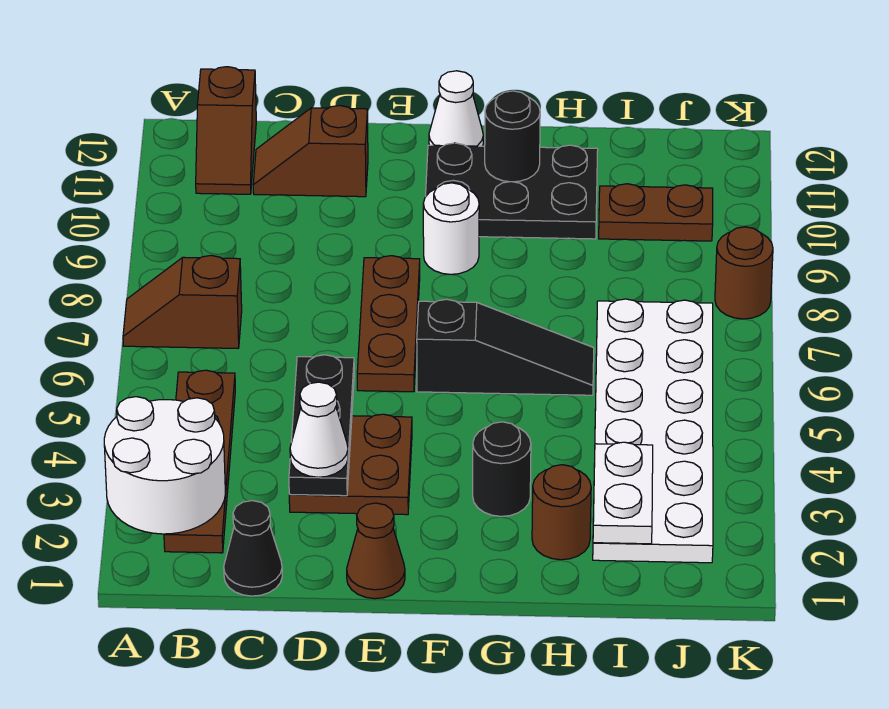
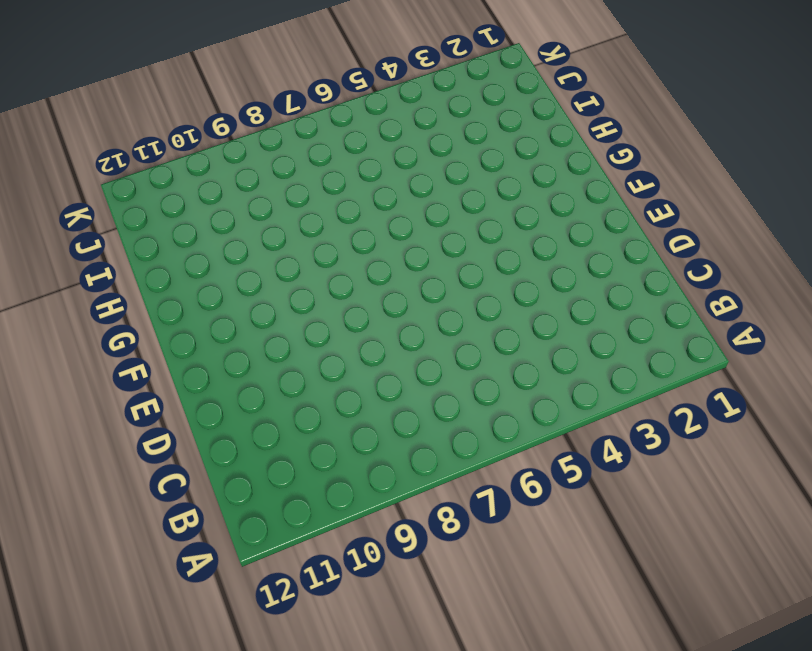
none -> brown 1x2 slope [123,255,242,348]
none -> brown 1x4 plate [164,370,235,553]
none -> brown 1x2 slope [196,67,256,194]

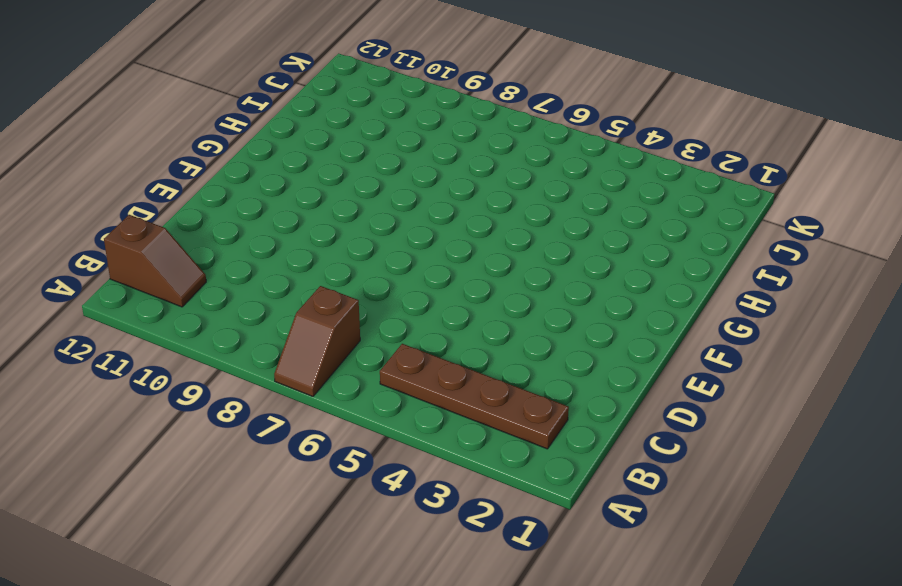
none -> black 1x1 cone [224,501,282,596]
none -> brown 1x2 slope [253,106,368,197]
none -> brown 2x2 plate [289,414,412,515]

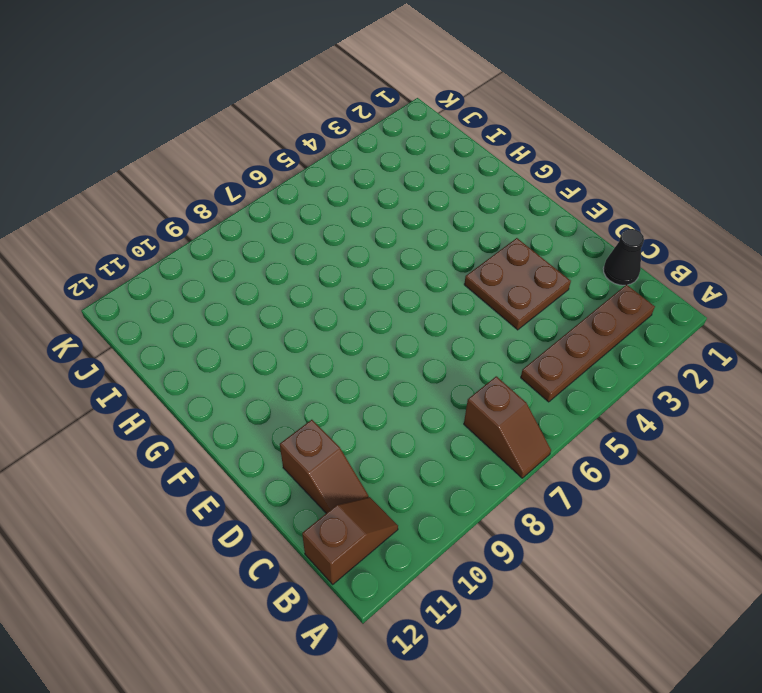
none -> brown 1x1 cone [347,503,405,599]
none -> brown 1x3 plate [357,256,420,392]
none -> black 1x3 slope [417,299,594,395]

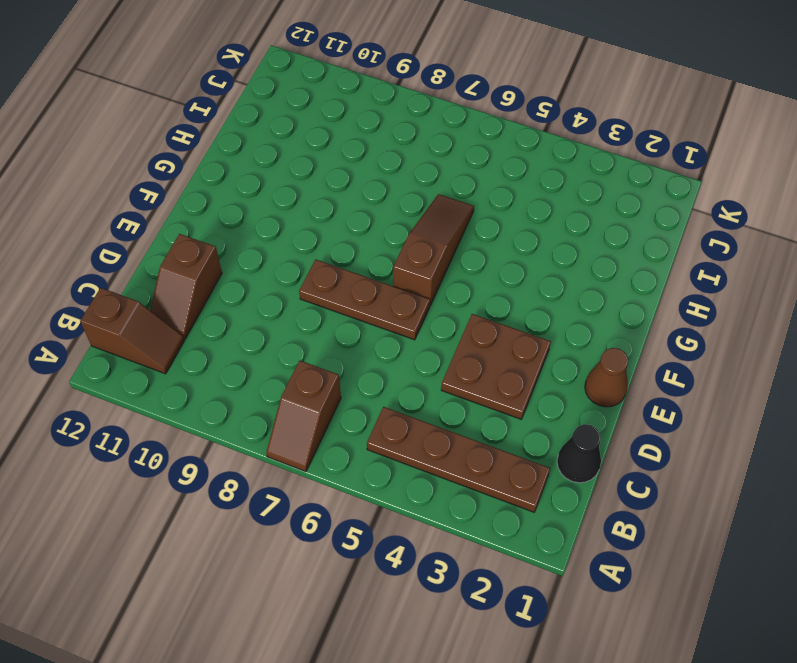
brown 1x3 slope [393,194,474,305] -> black 1x3 slope [417,299,594,395]
none -> white 1x1 round brick [423,183,479,274]
none -> black 2x3 plate [426,143,598,239]
none -> white 1x1 cone [429,71,483,146]

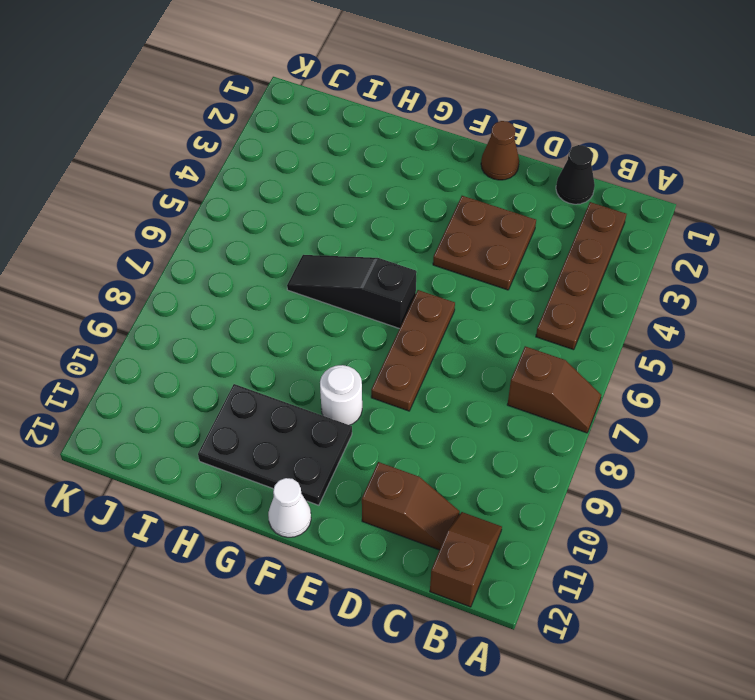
none -> black 1x1 round brick [473,422,531,516]
none -> brown 1x1 round brick [532,465,591,560]
none -> white 2x6 plate [593,299,713,563]

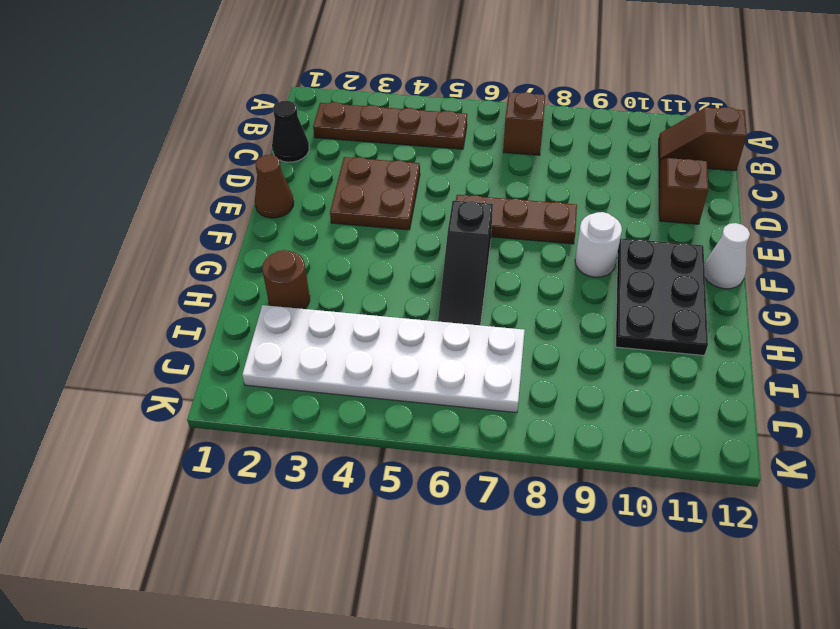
none -> black 1x1 round brick [473,422,531,516]
none -> brown 1x2 plate [599,184,713,241]
none -> brown 1x1 round brick [715,227,773,319]

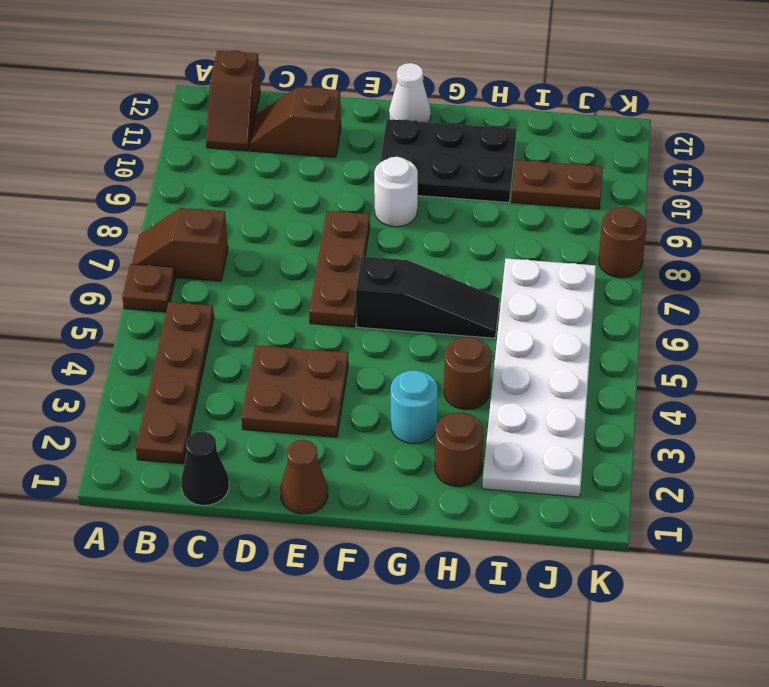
brown 1x1 plate [122,264,175,312] -> none
cyan 1x1 round brick [391,370,438,444] -> black 1x1 round brick [473,422,531,516]
brown 1x1 round brick [444,337,491,410] -> none
none -> white 2x2 round brick [104,397,225,534]
none -> black 1x3 plate [289,355,354,496]
none -> black 1x1 round brick [485,91,540,182]

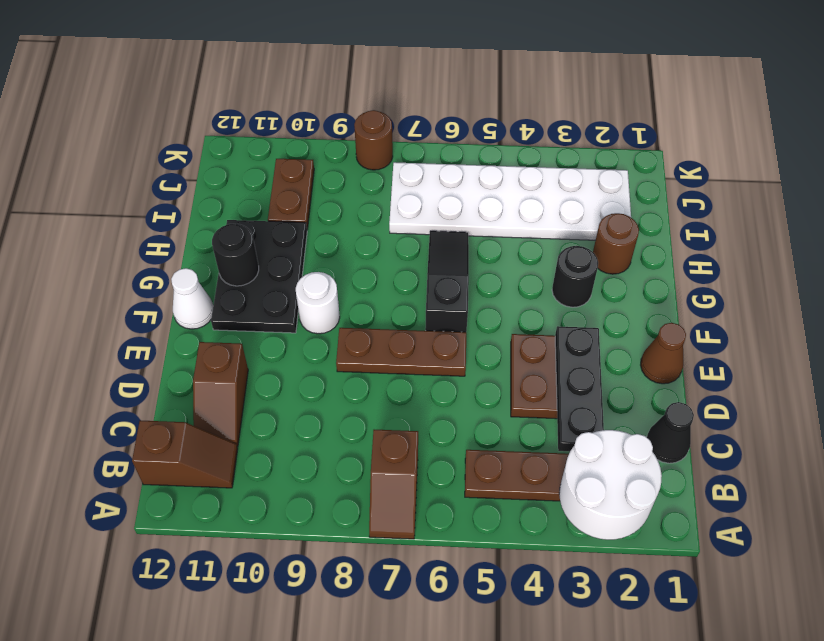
black 1x3 plate [555,326,604,451] -> black 1x3 plate turned to [289,355,354,496]
none -> white 1x2 plate [593,442,653,544]
none -> white 1x1 cone [290,382,348,477]

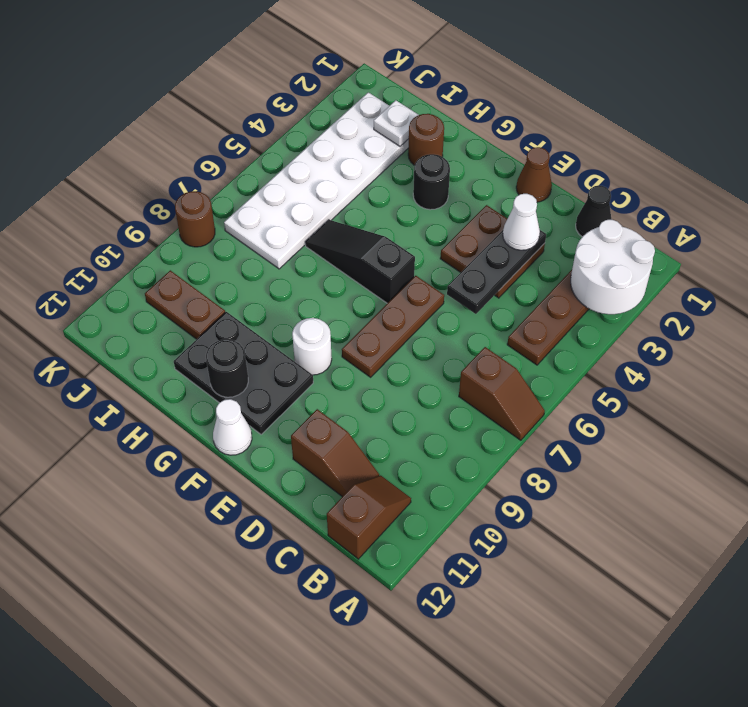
white 1x1 plate [374,100,418,146] -> white 1x2 plate [593,442,653,544]

